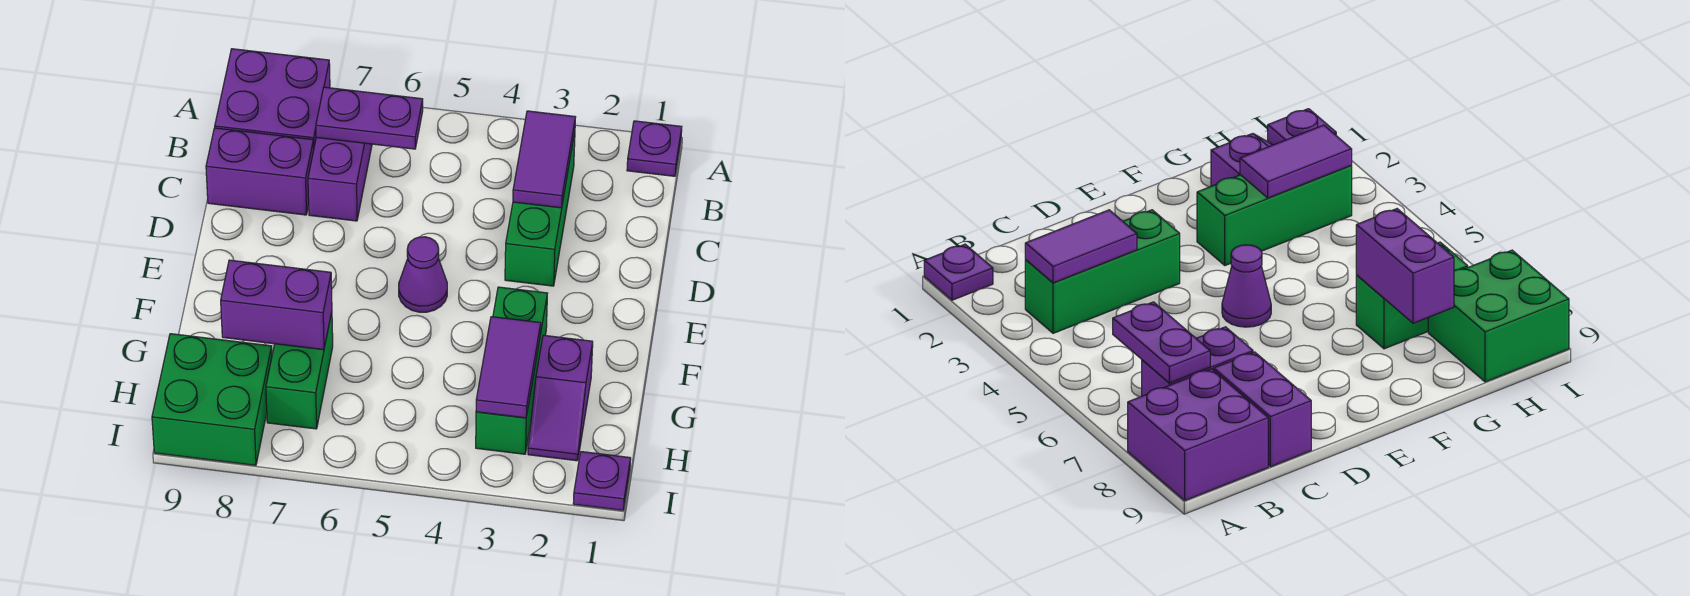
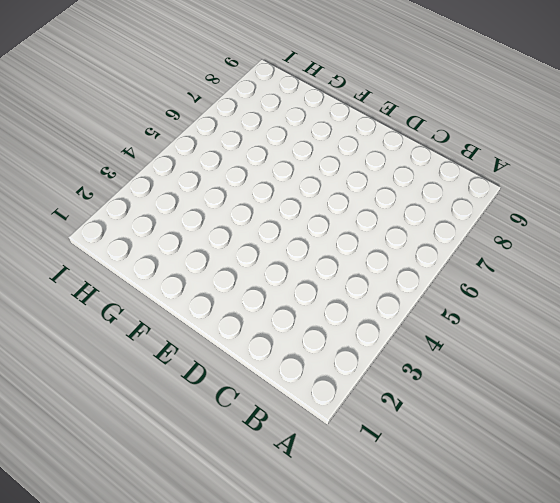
none -> purple 1x1 plate [627,121,682,176]
none -> purple 2x2 brick [215,49,330,147]
none -> green 1x3 brick [505,133,575,286]

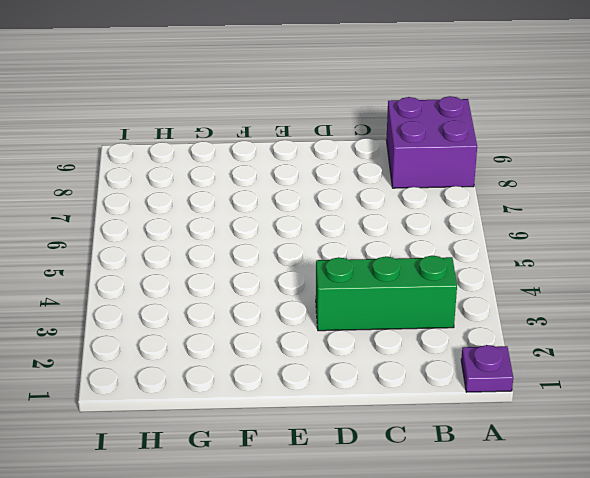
none -> purple 1x2 brick [308,138,372,221]
none -> purple 1x2 brick [206,128,314,215]
none -> purple 1x1 cone [399,237,447,312]

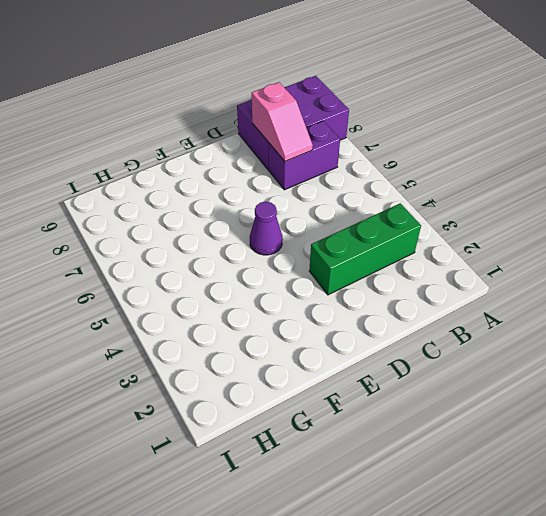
pink 1x2 slope [252,82,313,161] -> none
none -> purple 1x1 plate [627,121,682,176]
none -> green 1x3 brick [476,287,547,454]
none -> purple 1x2 slope [528,335,593,461]

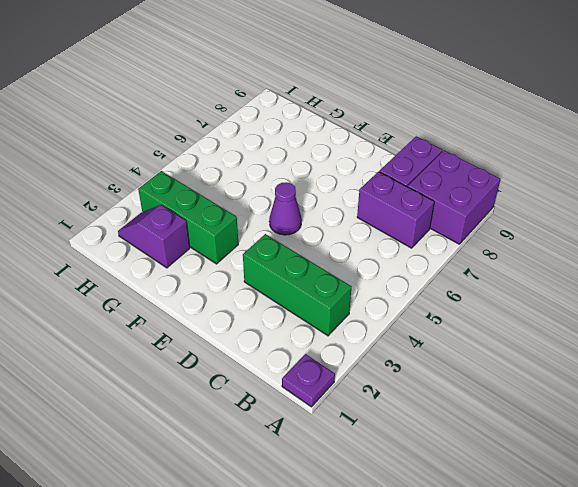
none -> green 1x2 brick [266,312,333,429]
none -> green 2x2 brick [152,334,272,465]
none -> purple 1x1 plate [573,452,631,510]

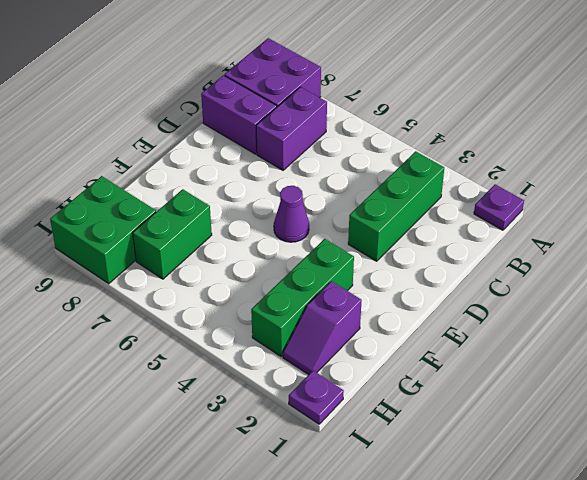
none -> purple 1x2 tile [513,111,576,208]
none -> purple 1x2 plate [316,87,423,149]
none -> purple 1x2 tile [476,317,541,418]

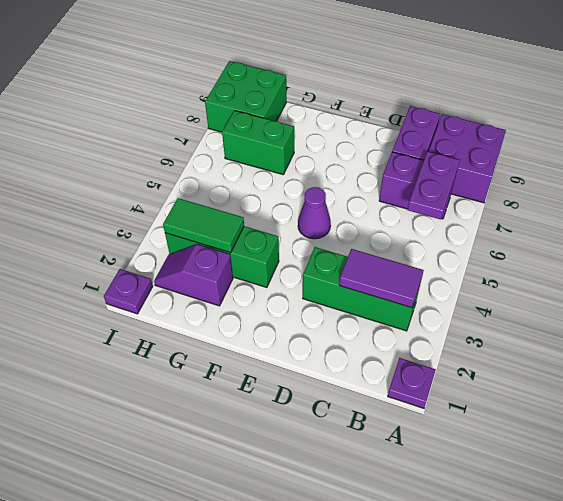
green 1x2 tile [163,198,244,253] -> purple 1x2 tile [476,317,541,418]
none -> purple 1x2 brick [221,260,332,350]

